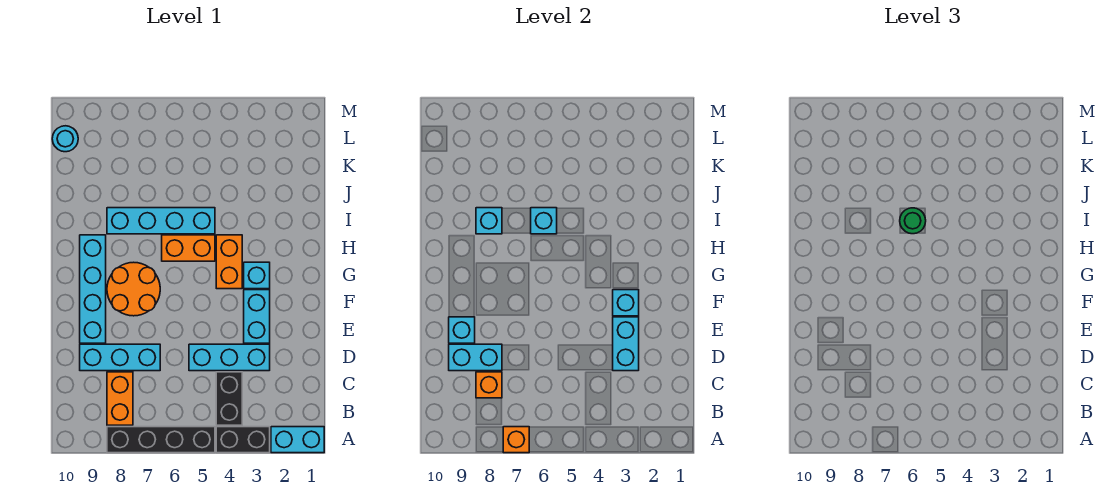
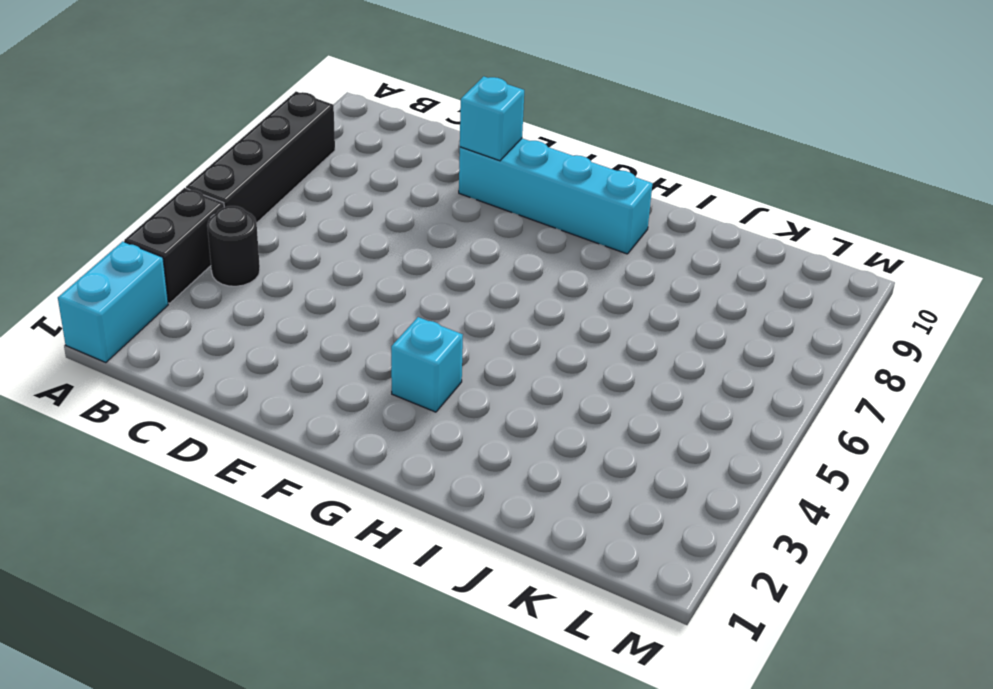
black 1x1 round brick [207,206,260,286] -> black 1x2 brick [216,372,242,425]
none -> orange 1x2 brick [107,372,133,425]
none -> cyan 1x3 brick [189,344,270,371]
none -> cyan 1x3 brick [80,344,160,371]

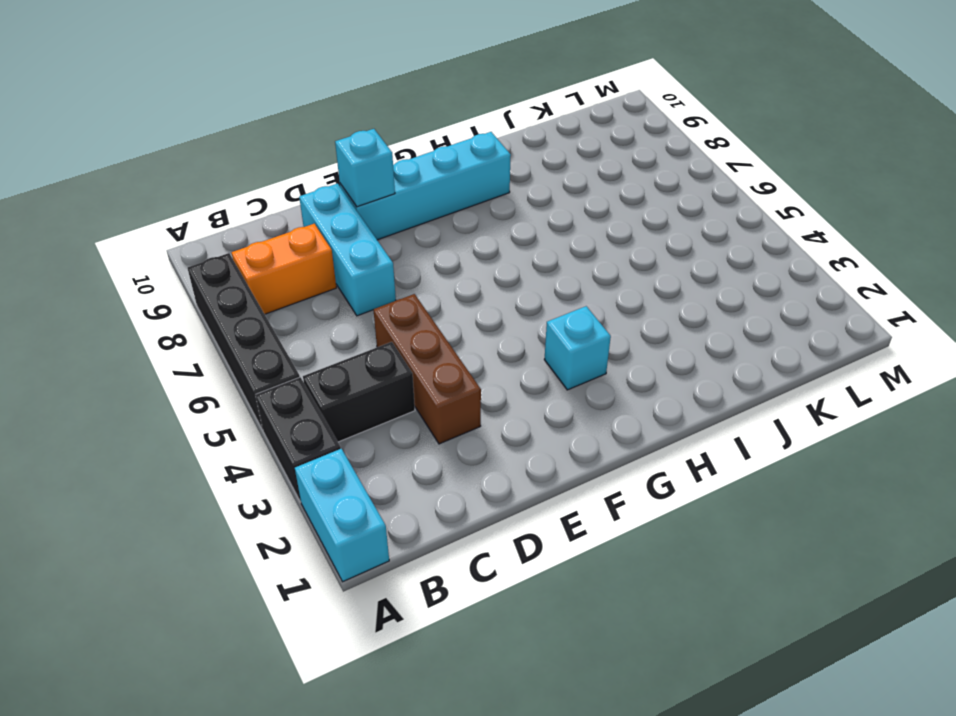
brown 1x3 brick [374,294,481,444] -> cyan 1x3 brick [189,344,270,371]
none -> cyan 1x2 brick [244,290,270,343]
none -> orange 2x2 round brick [107,262,160,316]
none -> orange 1x2 brick [216,235,242,289]

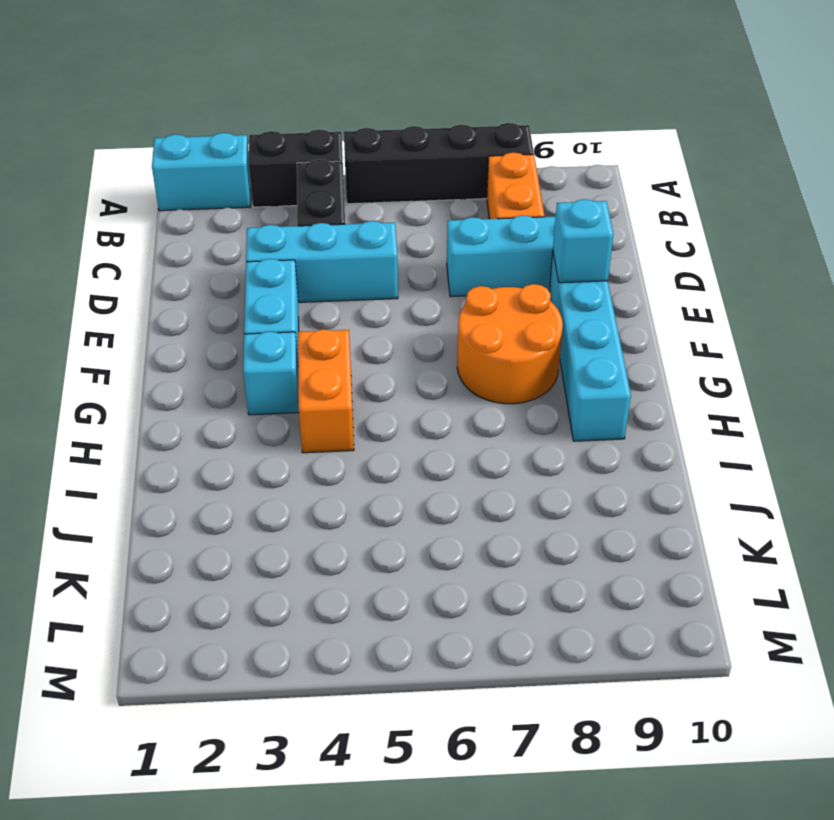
none -> orange 1x2 brick [162,235,215,261]
none -> cyan 1x4 brick [107,208,215,234]
none -> cyan 1x1 round brick [52,126,78,152]

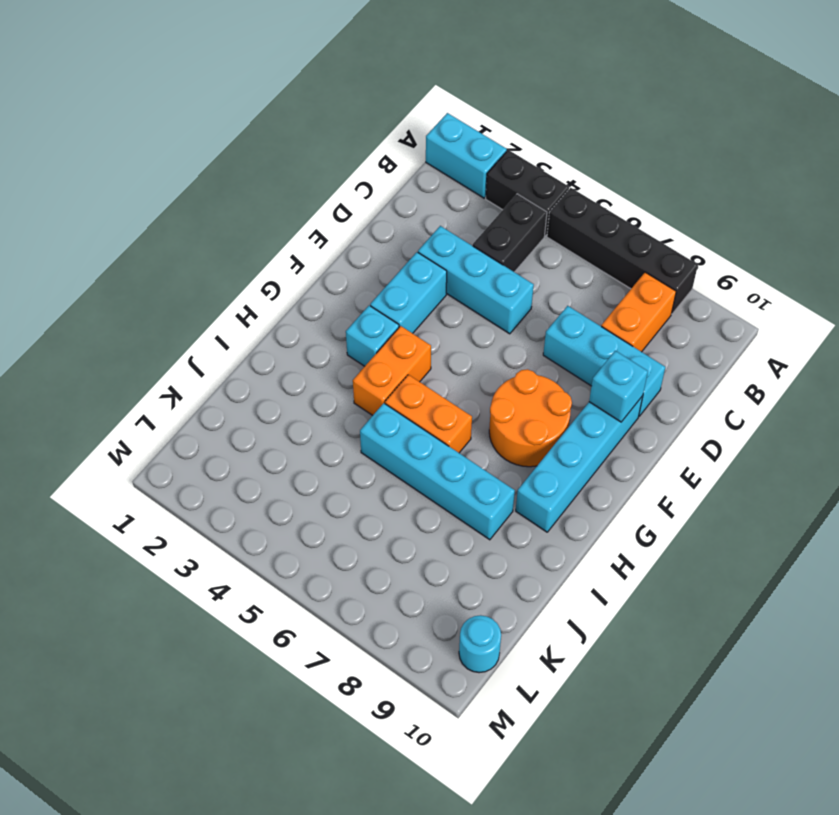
none -> orange 1x1 brick [503,427,529,453]
none -> orange 1x1 brick [476,372,502,398]
none -> cyan 1x2 brick [613,317,639,371]

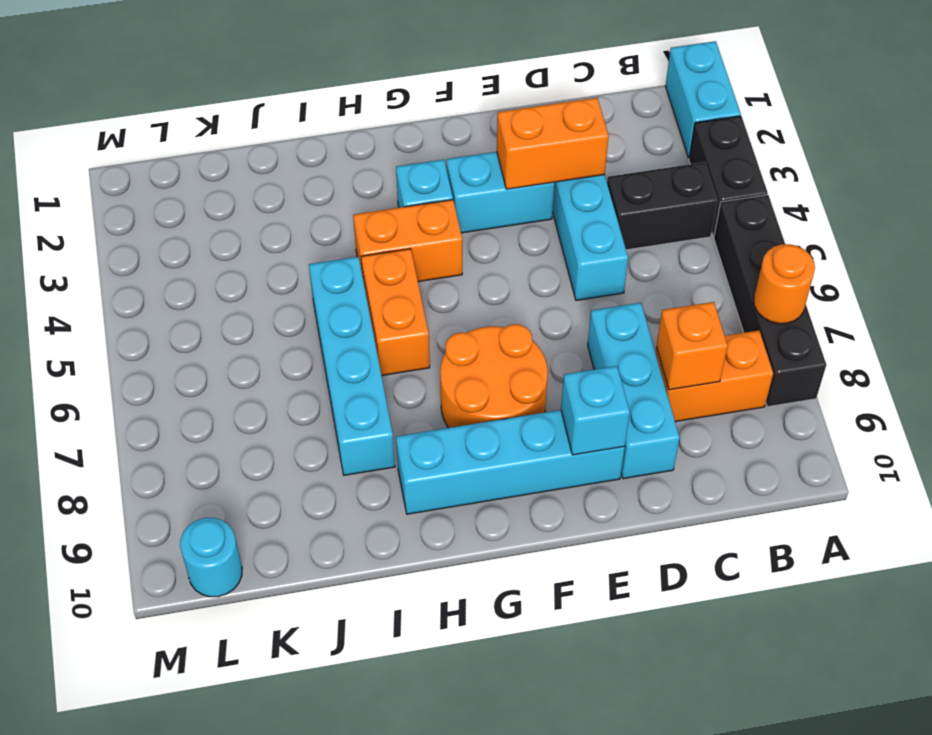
orange 1x1 round brick [754,244,815,324] -> orange 1x1 brick [503,427,529,453]
orange 1x2 brick [497,98,609,189] -> cyan 1x2 brick [613,317,639,371]
none -> cyan 1x2 brick [449,344,502,371]
none -> cyan 1x1 brick [613,290,639,316]
none -> cyan 1x1 brick [531,208,557,234]

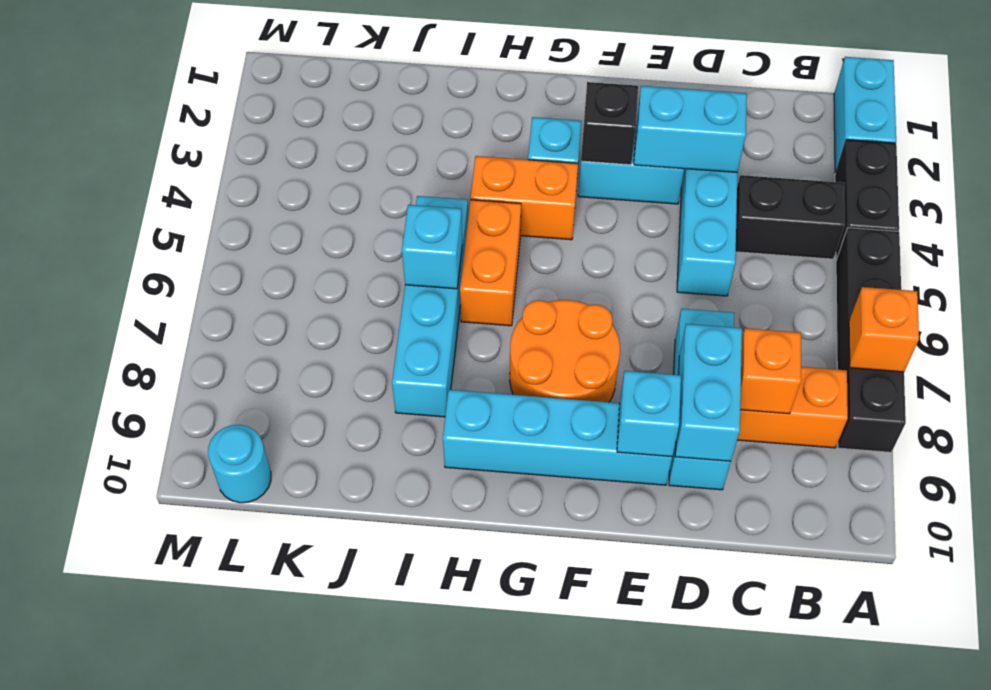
black 1x1 brick [581,82,638,165] -> cyan 1x1 brick [613,290,639,316]
none -> cyan 1x1 brick [476,208,502,234]
none -> green 1x1 round brick [900,208,926,234]

